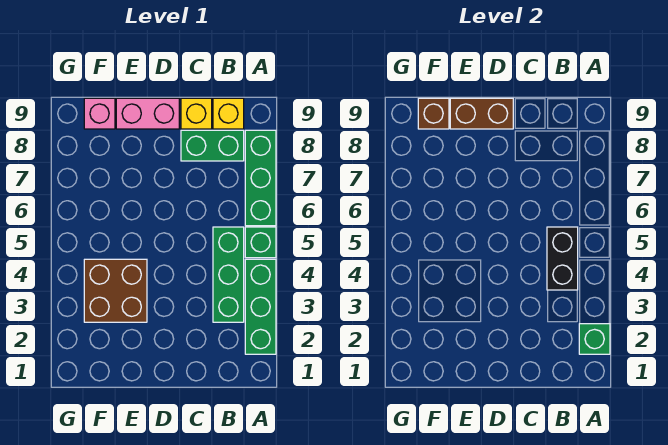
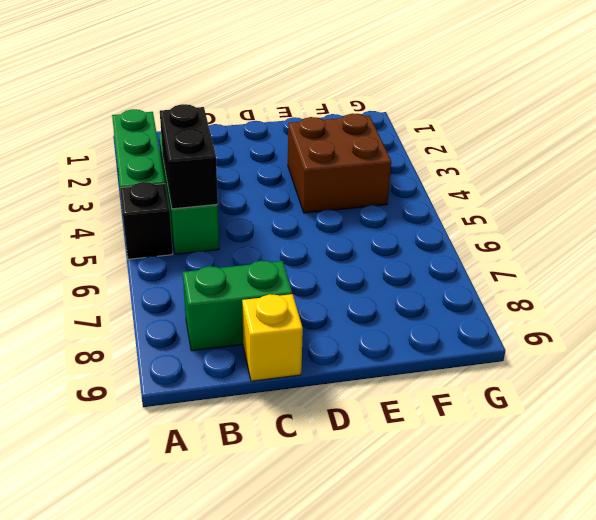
black 1x1 brick [120,182,173,259] -> green 1x1 brick [245,227,276,258]
none -> green 1x3 brick [245,130,276,226]
none -> yellow 1x1 brick [213,98,244,129]
none -> pink 1x2 brick [116,98,179,129]

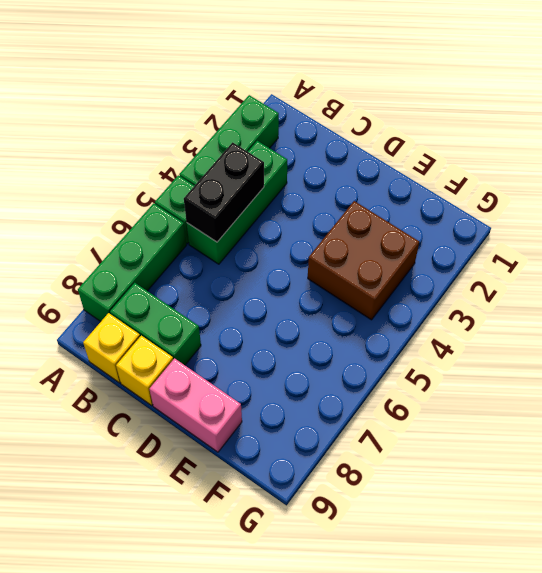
none -> pink 1x1 brick [84,98,115,129]
none -> green 1x1 brick [579,324,610,354]
none -> brown 1x2 brick [450,98,513,129]

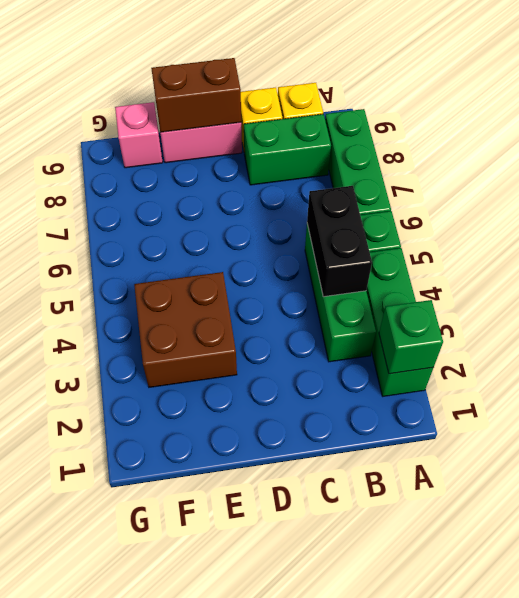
none -> brown 1x1 brick [418,98,449,129]

